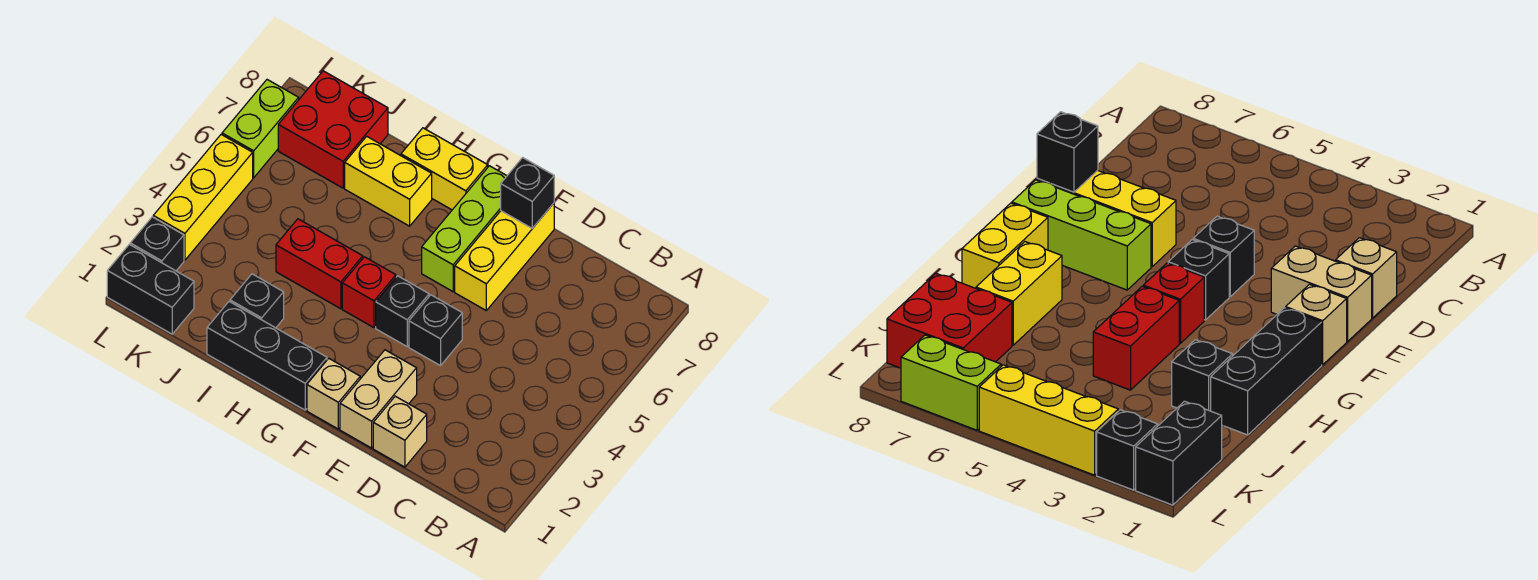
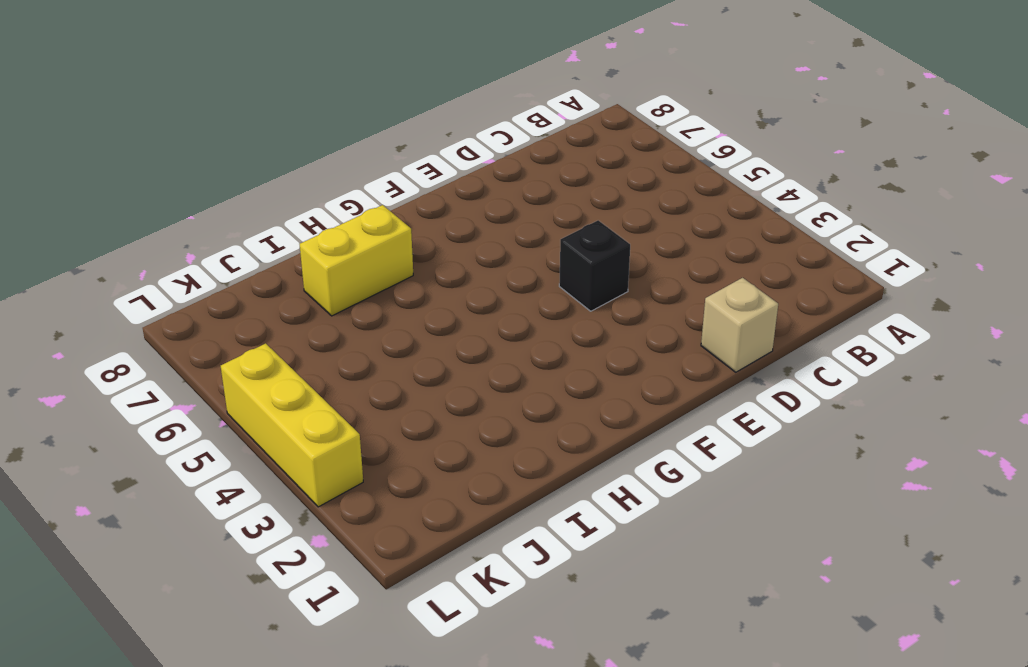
none -> tan 1x2 brick [340,350,417,448]
none -> yellow 1x3 brick [455,203,554,310]
none -> tan 1x1 brick [307,358,360,429]

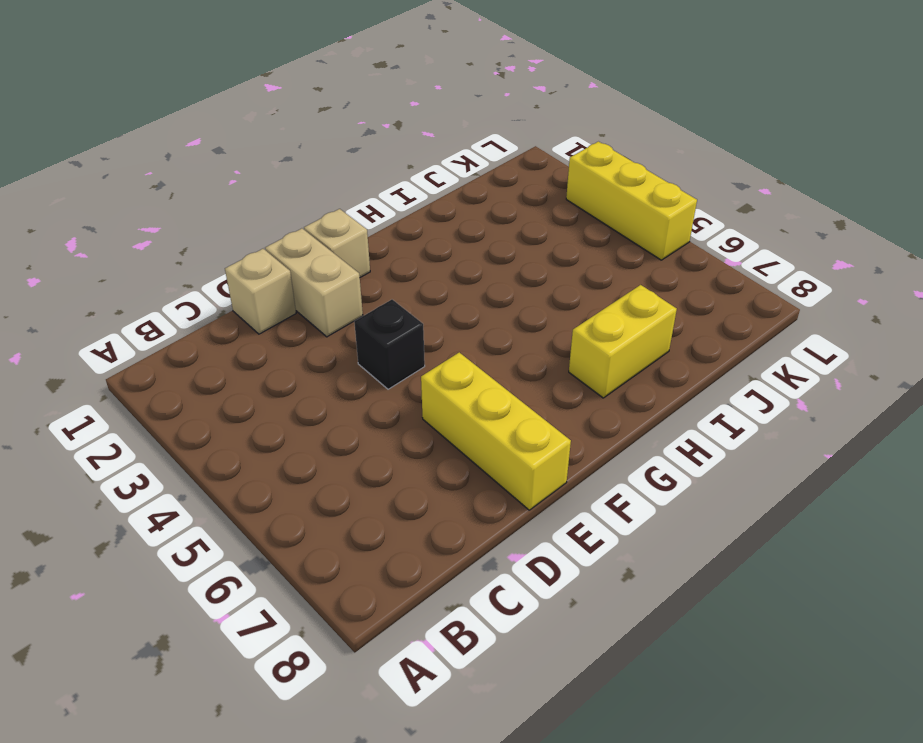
none -> black 1x1 brick [376,276,429,346]
none -> lime 1x3 brick [422,166,507,291]
none -> black 1x3 brick [207,302,327,410]

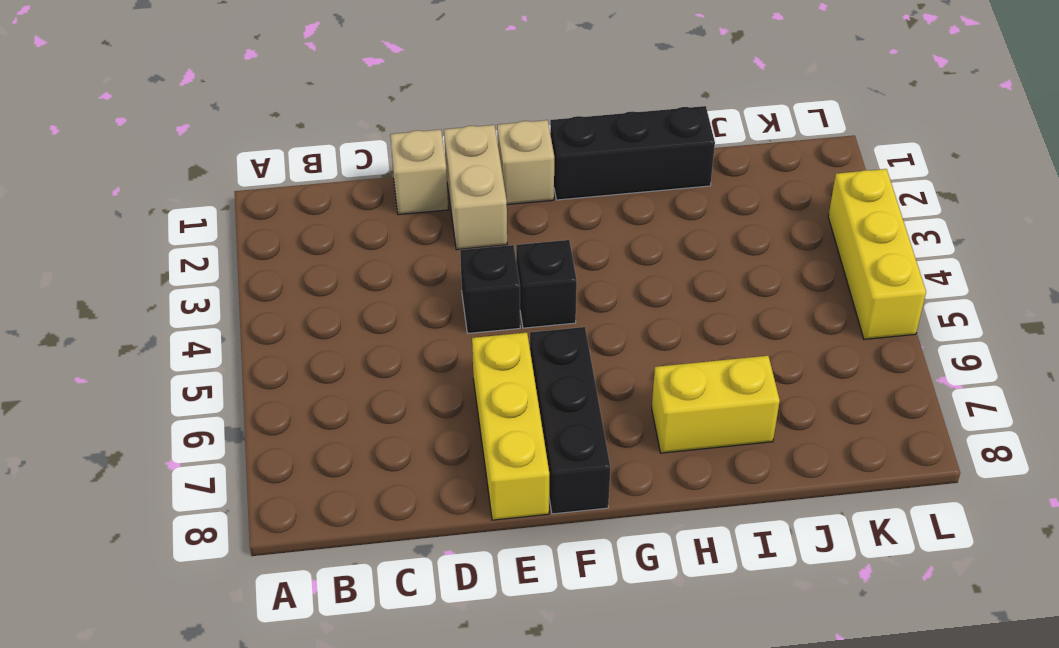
black 1x3 brick [530,327,610,514] -> lime 1x3 brick [422,166,507,291]
none -> red 1x1 brick [342,257,396,328]
none -> yellow 1x2 brick [401,128,488,210]
none -> red 1x2 brick [276,219,363,309]

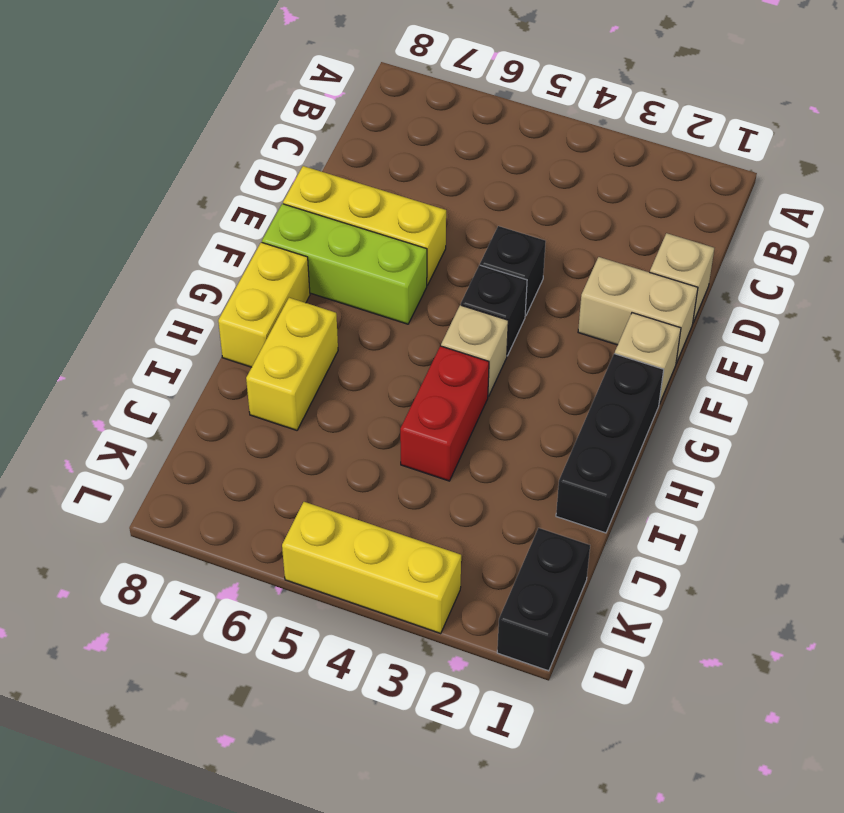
tan 1x1 brick [441,305,508,397] -> red 1x1 brick [342,257,396,328]
none -> black 1x1 brick [230,274,284,328]
none -> red 2x2 brick [278,71,388,188]
none -> black 1x1 brick [130,217,184,271]

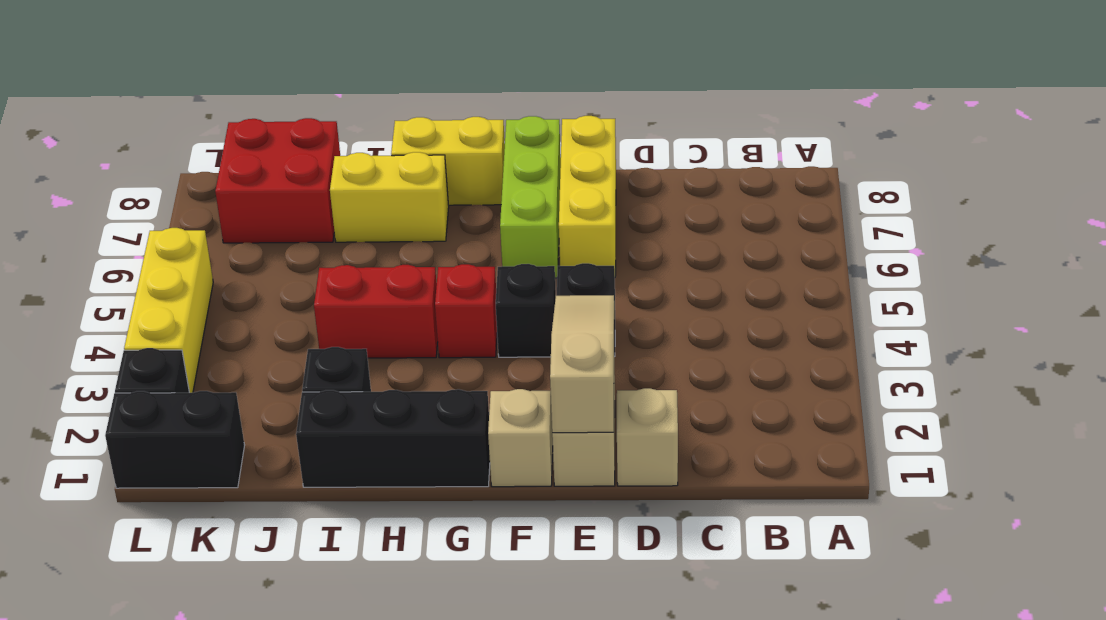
tan 1x3 slope [550,295,614,433] -> none
none -> lime 1x2 brick [222,80,299,178]
none -> black 1x1 brick [501,158,554,228]

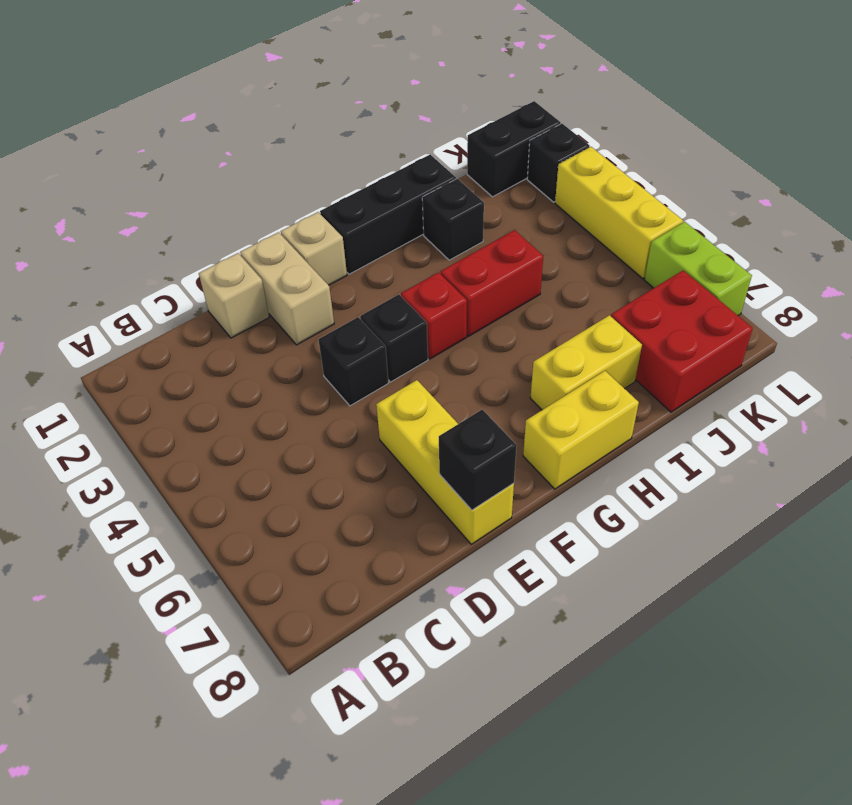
none -> lime 1x3 brick [422,166,507,291]

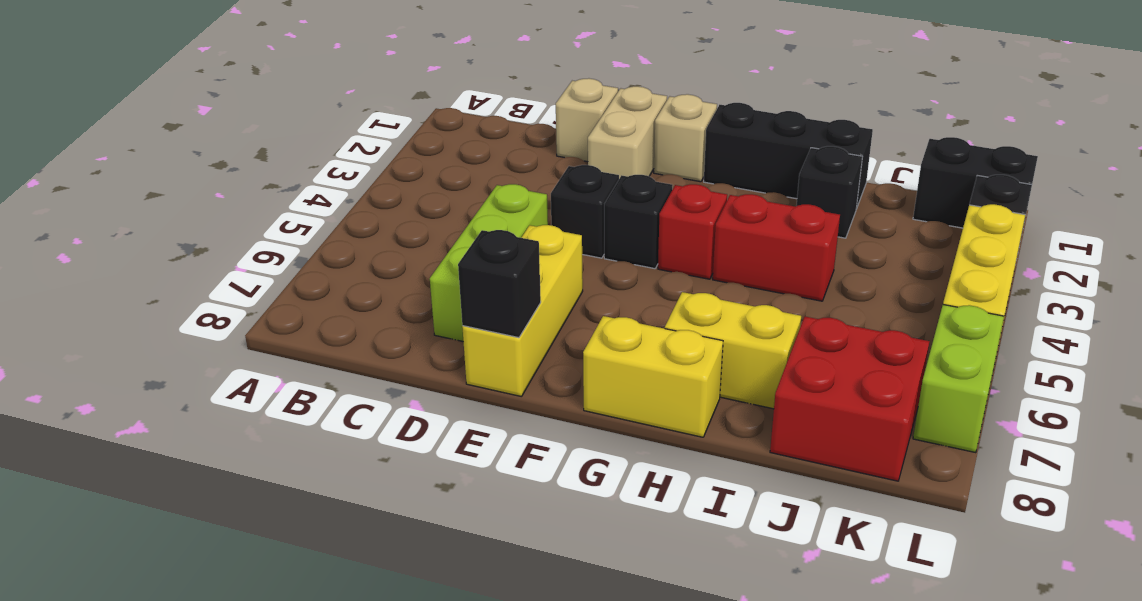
lime 1x3 brick [430,184,548,341] -> lime 1x3 brick moved to [422,166,507,291]

